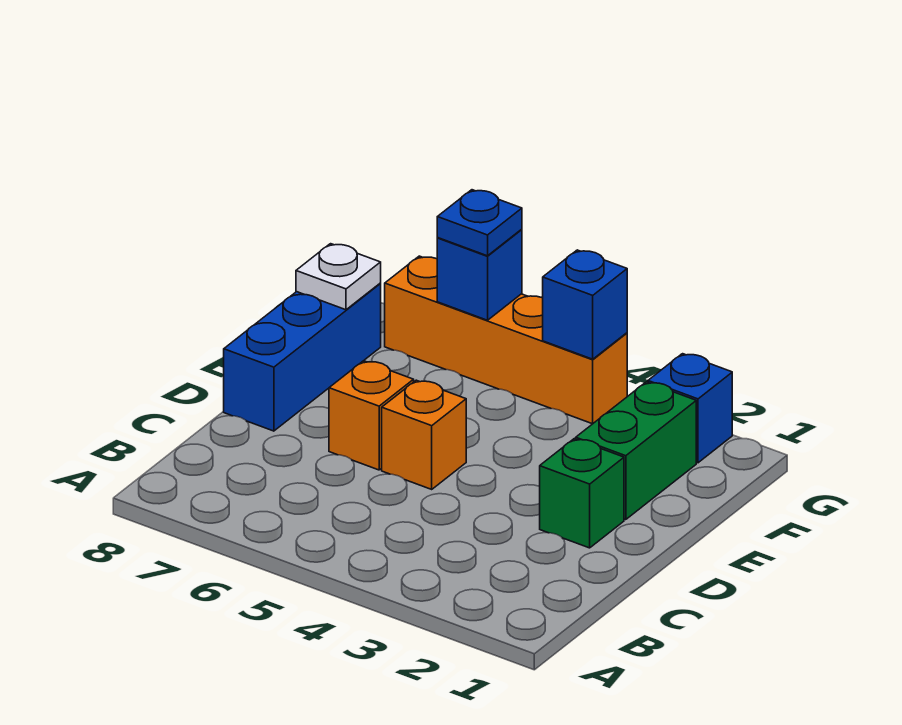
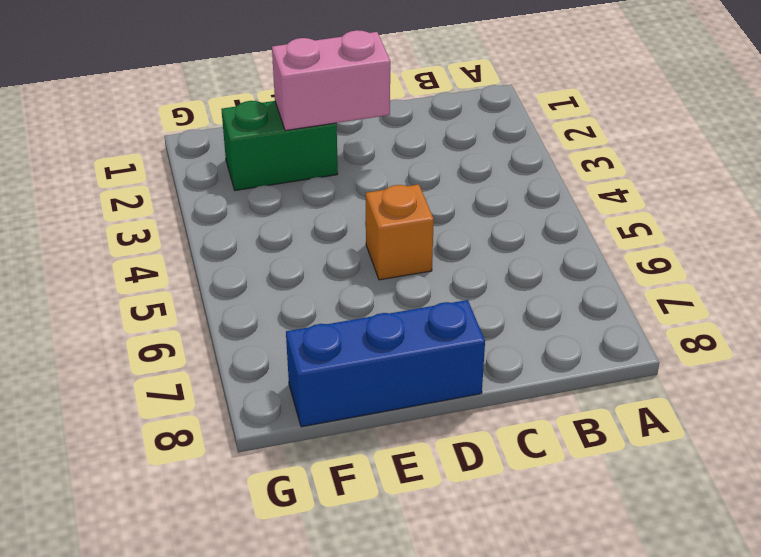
pink 1x2 brick [272,30,390,131] -> none
none -> green 1x1 brick [540,439,624,548]
none -> orange 1x1 brick [329,361,414,470]

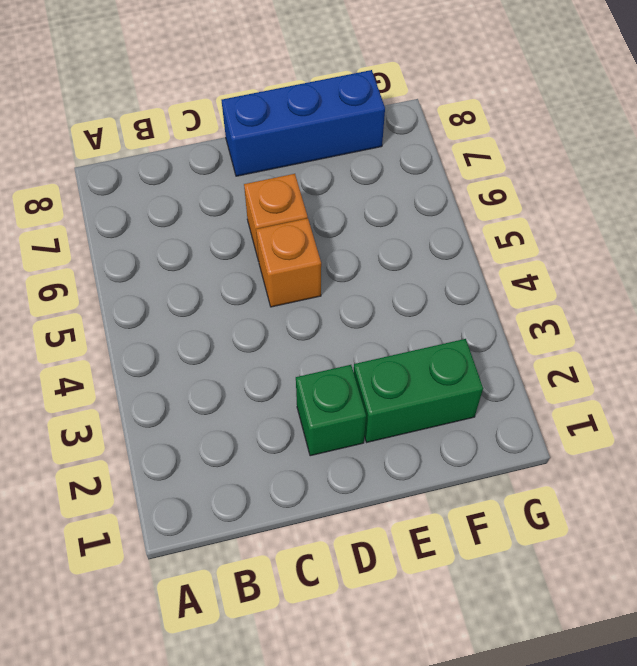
none -> blue 1x1 brick [648,354,732,463]
none -> orange 1x4 brick [385,256,627,424]

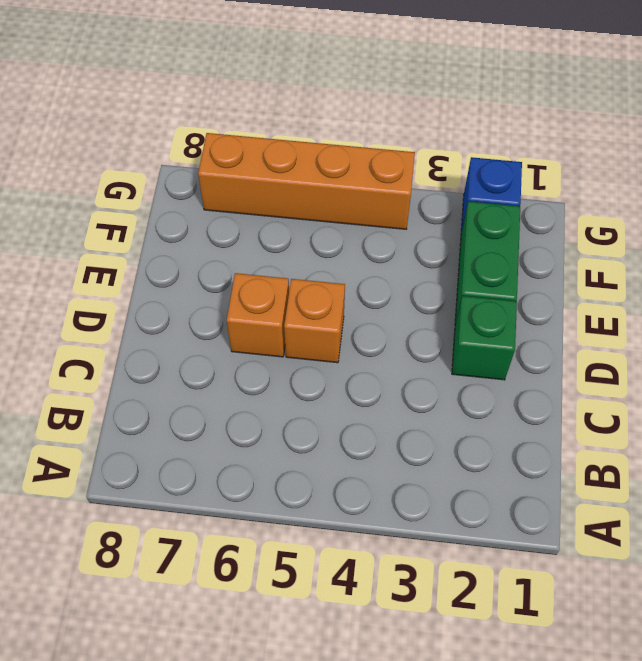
none -> blue 1x3 brick [224,284,381,431]
none -> white 1x1 plate [296,244,381,310]

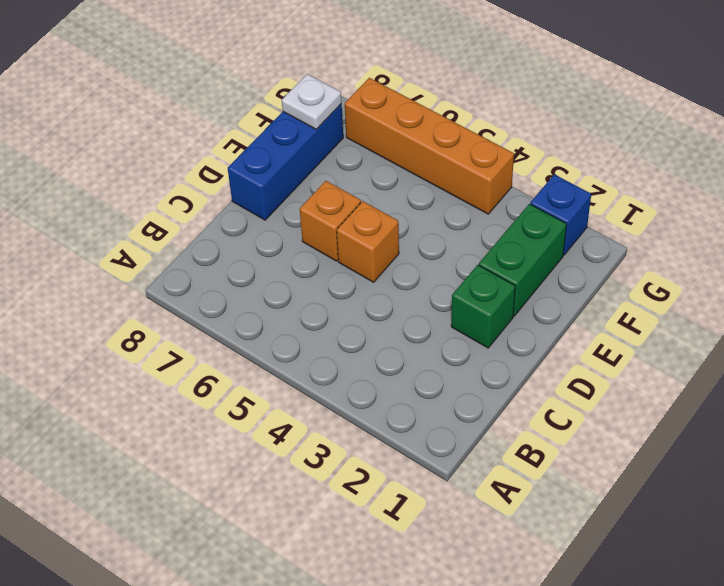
none -> blue 1x1 brick [543,250,627,359]
none -> blue 1x1 brick [437,229,522,320]

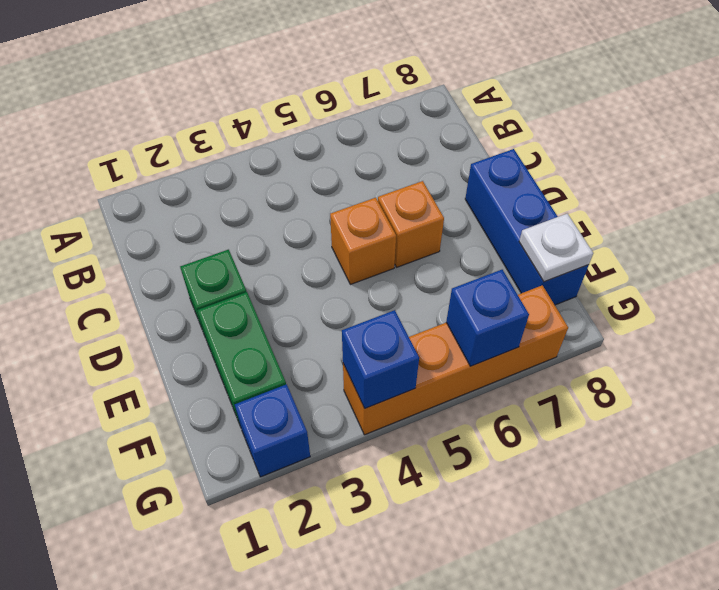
none -> blue 1x1 plate [437,190,522,256]

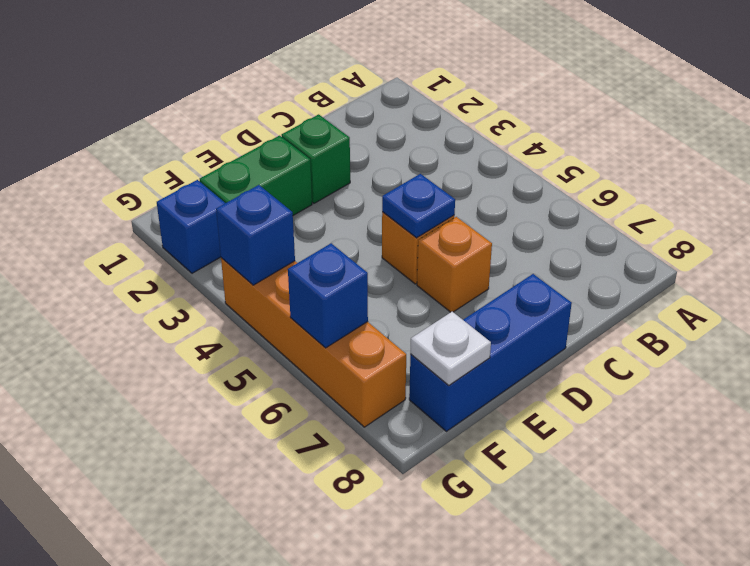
blue 1x1 plate [382,174,455,238] -> blue 1x1 plate moved to [437,190,522,256]

